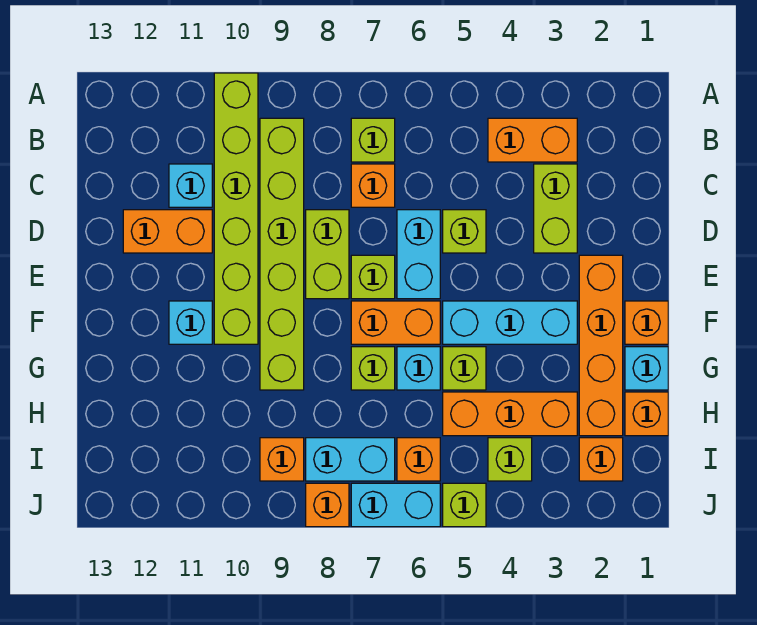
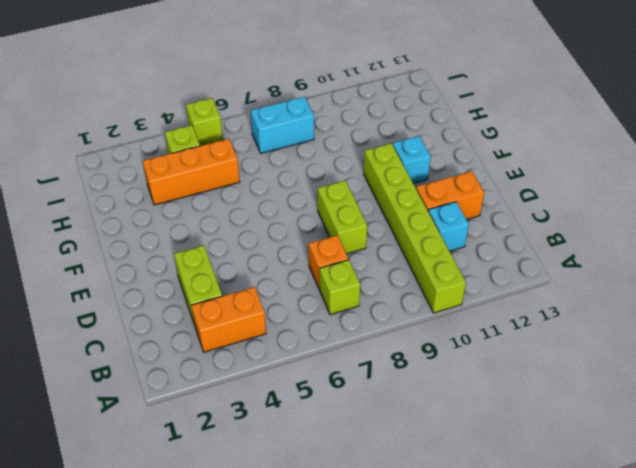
none -> lime 1x6 brick [260,118,304,390]
none -> lime 1x1 brick [443,210,486,253]
none -> cyan 1x2 brick [397,210,440,299]
none -> orange 1x4 brick [579,255,623,436]

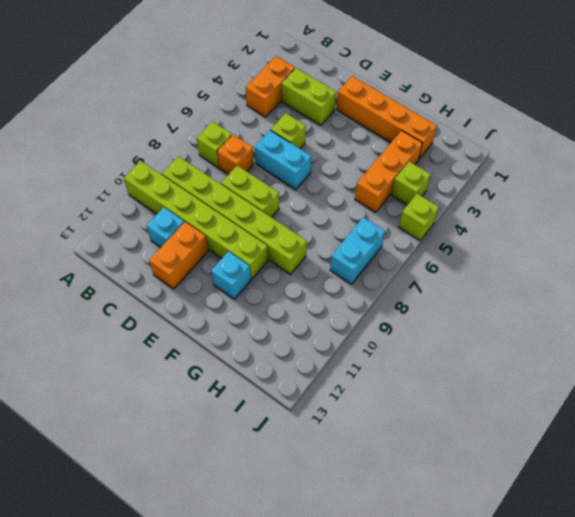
none -> lime 1x1 brick [351,255,395,299]
none -> orange 1x1 brick [625,301,668,344]
none -> cyan 1x3 brick [443,301,577,344]
none -> orange 1x2 brick [351,301,440,344]

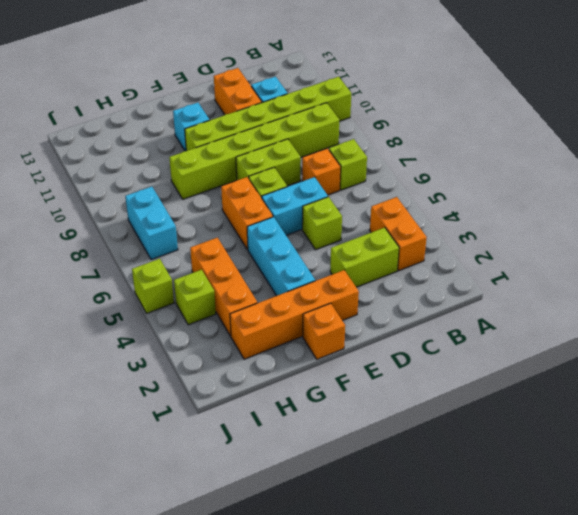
none -> cyan 1x1 brick [625,347,668,390]
none -> lime 1x1 brick [443,347,486,390]
none -> cyan 1x1 brick [397,347,440,390]
none -> lime 1x1 brick [351,347,395,390]

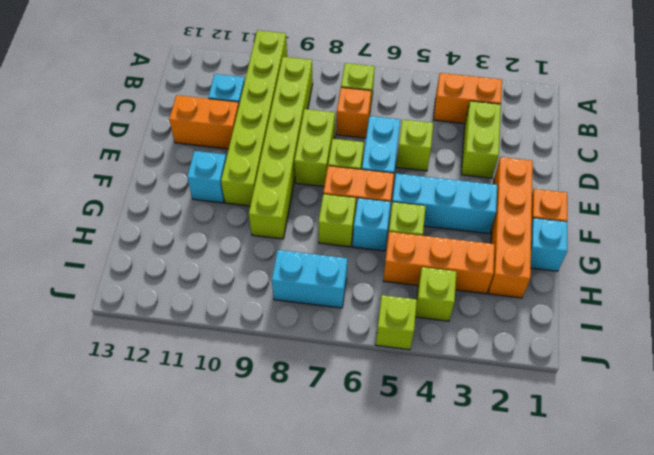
none -> orange 1x1 brick [625,392,668,436]
none -> orange 1x1 brick [579,438,623,481]
none -> orange 1x1 brick [397,438,440,481]
none -> orange 1x1 brick [260,438,304,481]

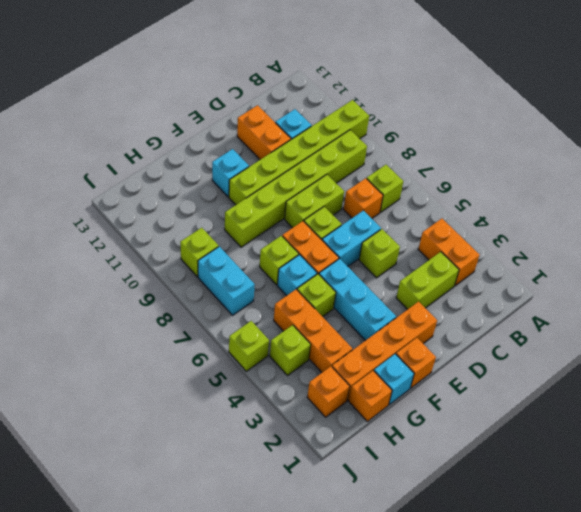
lime 1x1 brick [180,228,219,277] -> orange 1x1 brick [260,438,304,481]
none -> orange 1x1 brick [397,438,440,481]
none -> cyan 1x2 brick [351,483,440,527]
none -> orange 1x1 brick [306,483,349,527]

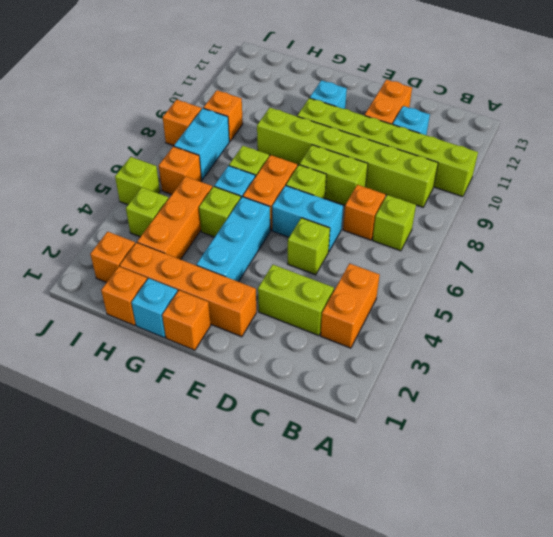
none -> cyan 1x2 brick [351,483,440,527]

